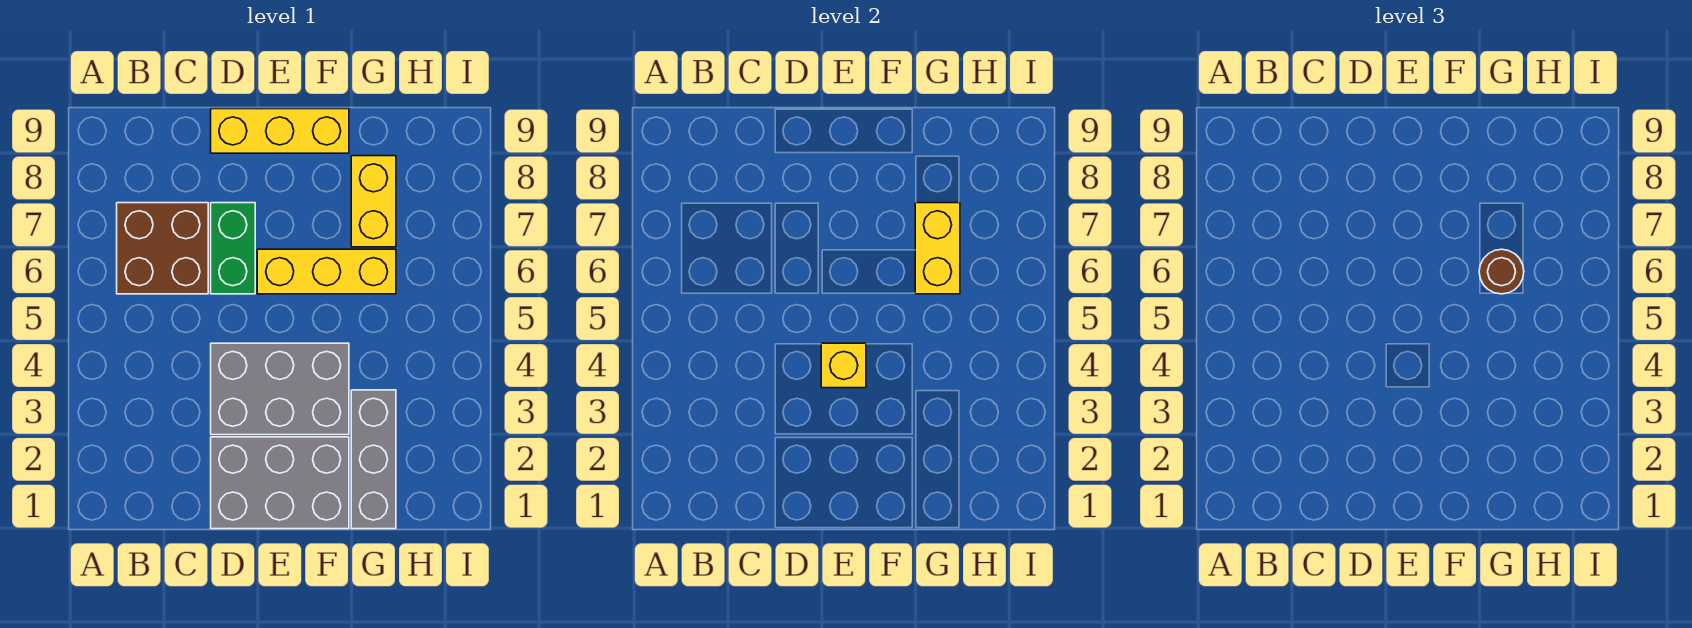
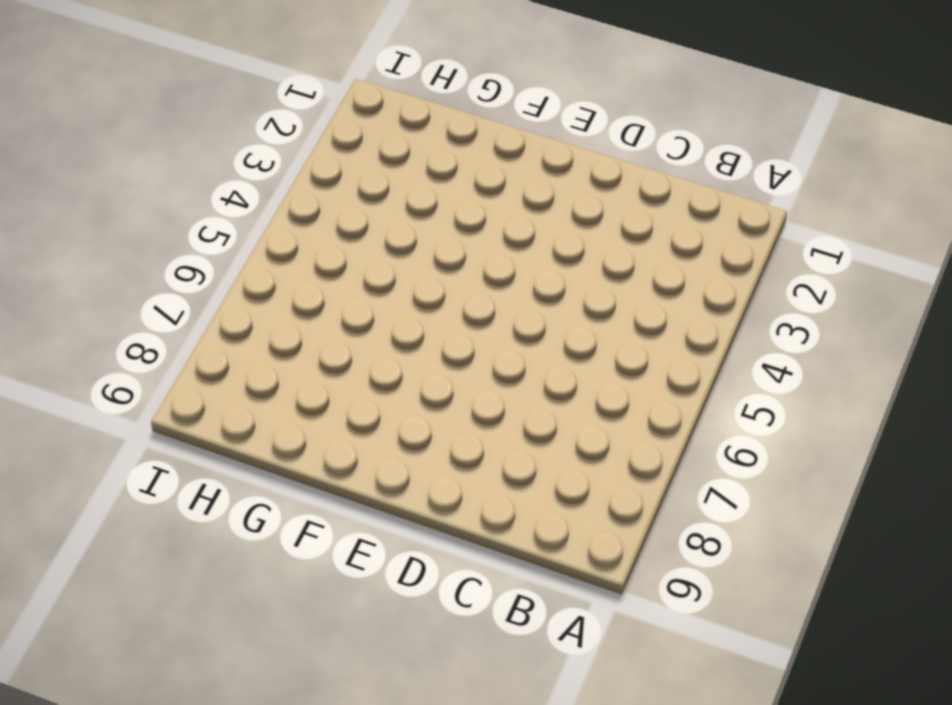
none -> brown 2x2 brick [117,203,208,294]
none -> grey 2x3 brick [211,437,349,529]

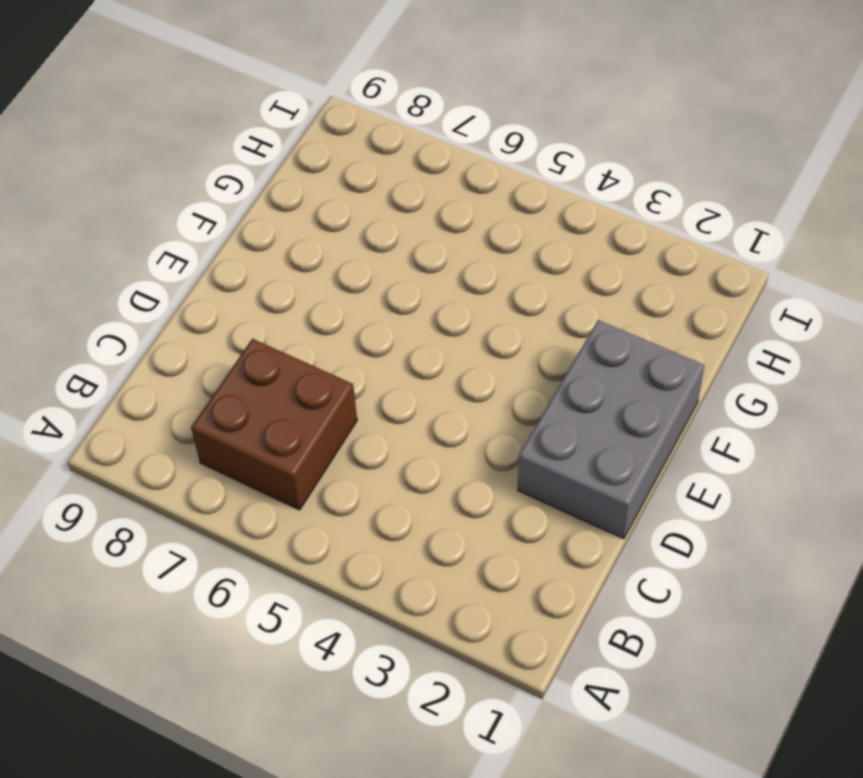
none -> grey 2x3 brick [211,343,349,435]
none -> green 1x2 brick [211,203,255,294]

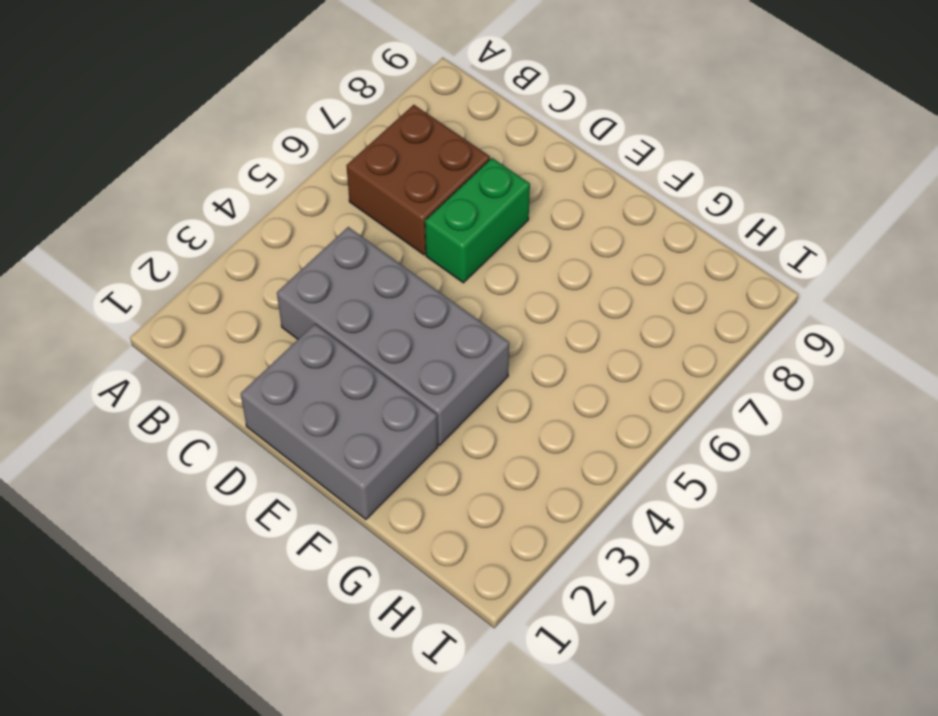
grey 2x4 brick [277,227,509,445] -> grey 2x3 brick [211,343,349,435]
none -> yellow 1x3 brick [211,109,349,153]
none -> yellow 1x3 brick [257,249,396,294]

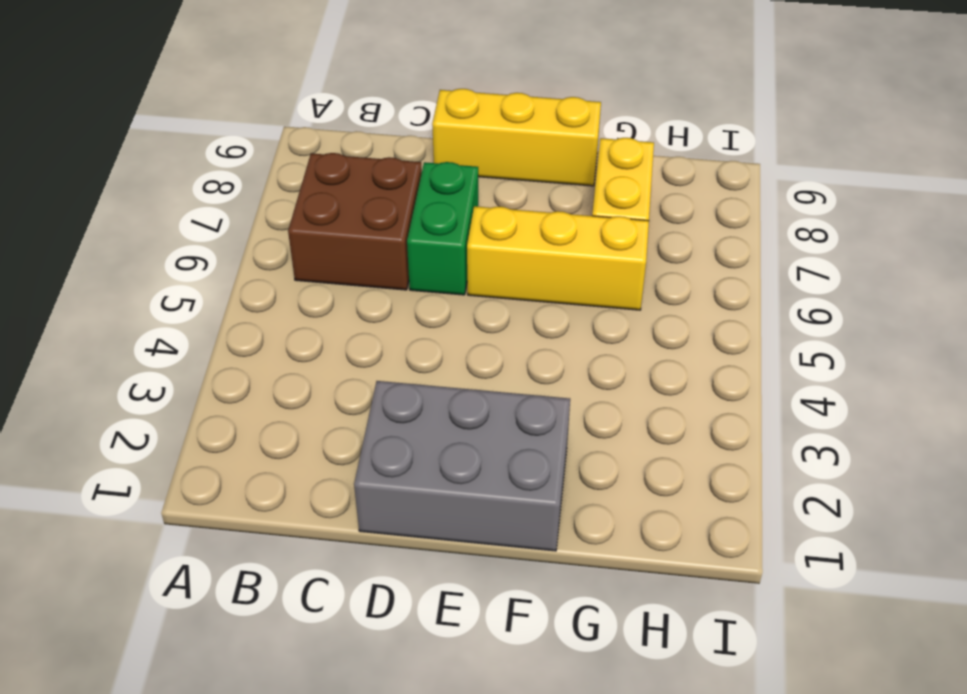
none -> grey 2x3 brick [211,343,349,435]
none -> grey 1x3 brick [351,390,396,529]

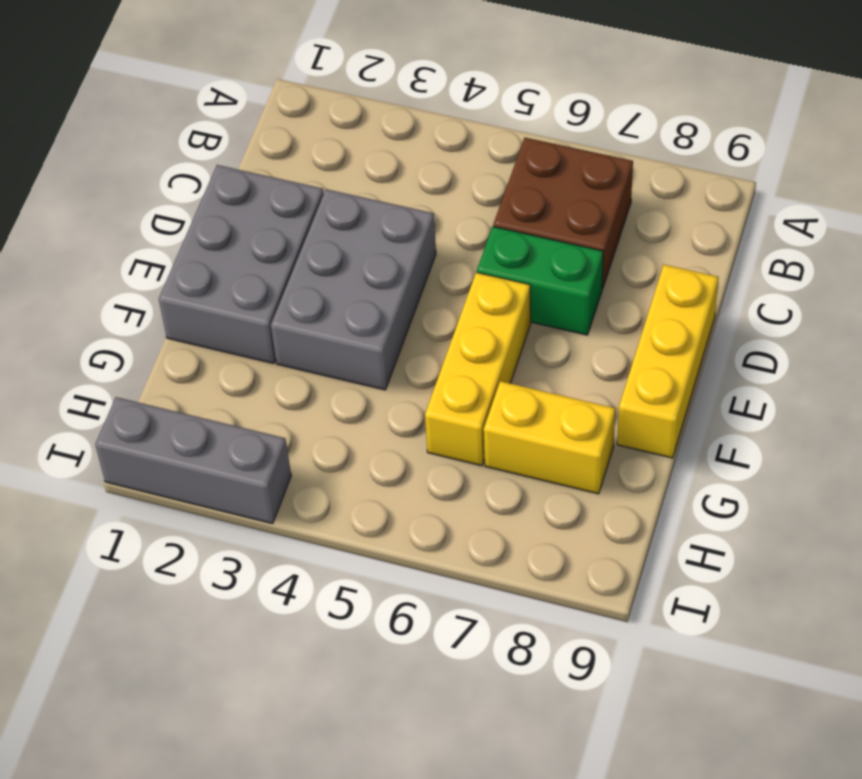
grey 1x3 brick [95,397,291,524] -> grey 1x3 brick moved to [351,390,396,529]
none -> yellow 1x1 brick [821,343,866,388]
none -> yellow 1x2 brick [915,203,960,294]

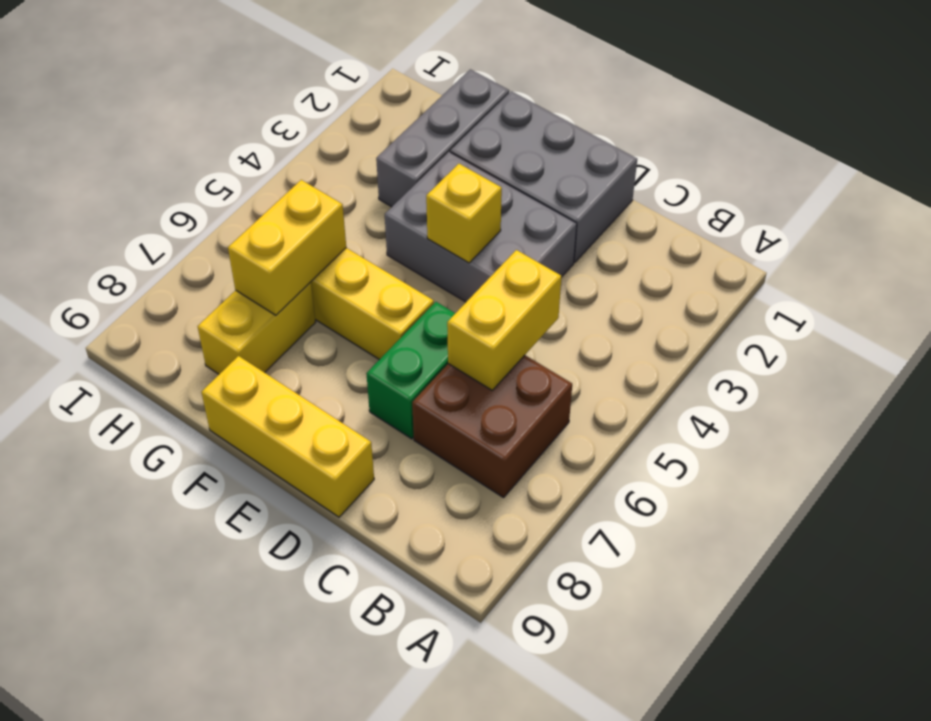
yellow 1x2 brick [447,250,561,390] -> none
none -> brown 1x1 round brick [1479,249,1524,294]

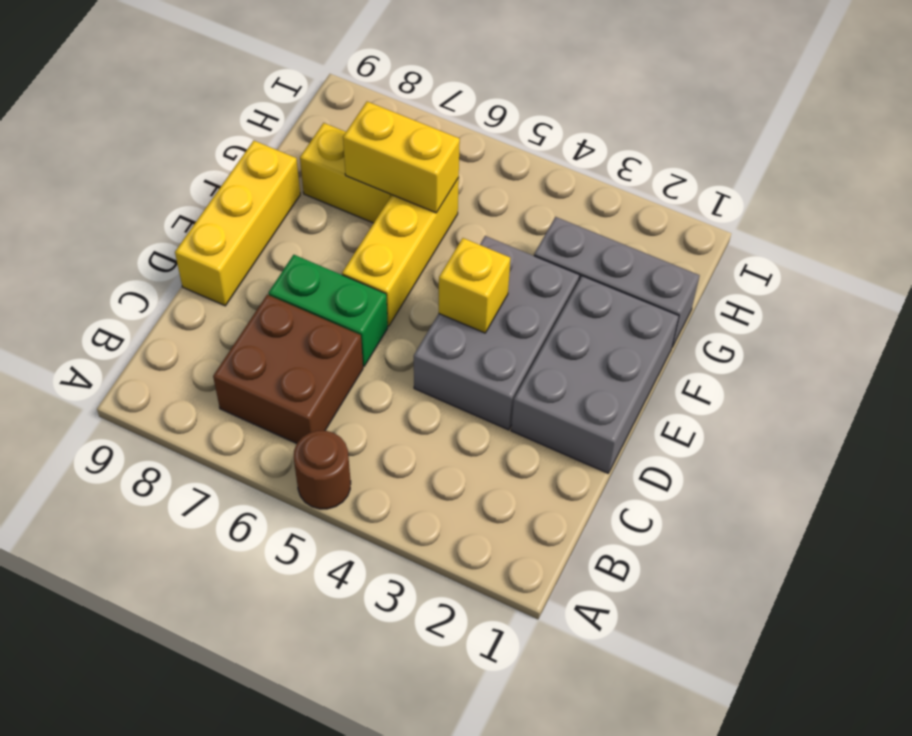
brown 1x1 round brick [294,431,351,509] -> brown 1x1 round brick moved to [1479,249,1524,294]

